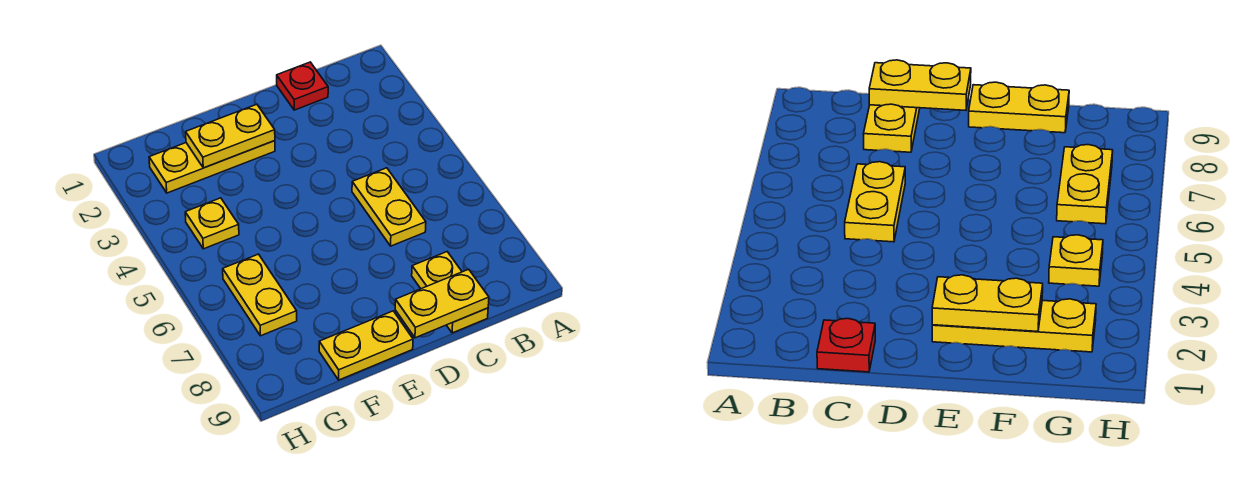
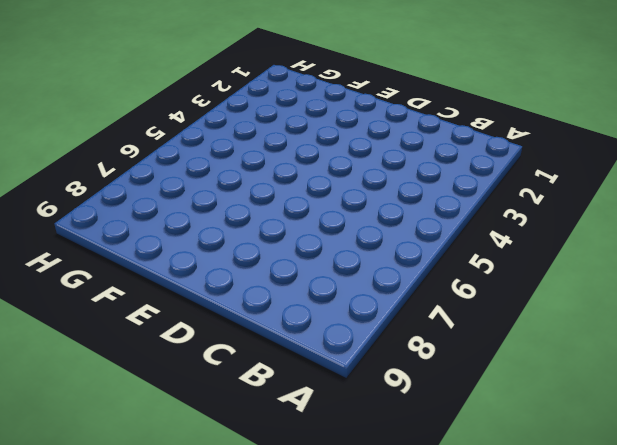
none -> red 1x1 plate [277,62,328,110]
none -> yellow 1x2 plate [352,168,426,246]

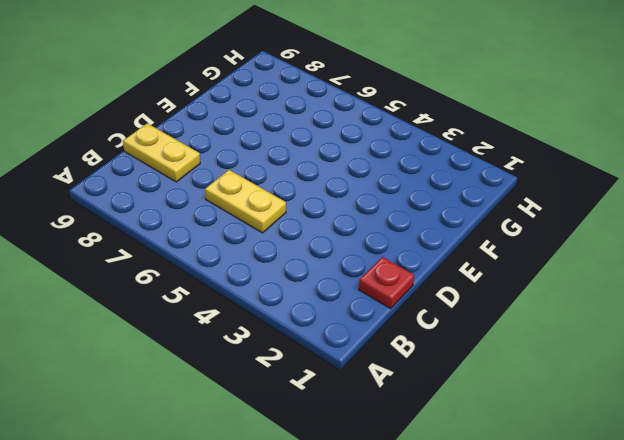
none -> yellow 1x3 plate [149,141,275,193]
none -> yellow 1x2 plate [319,311,413,380]

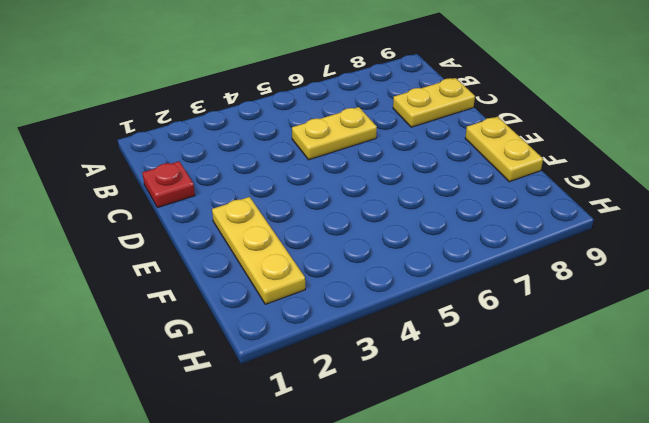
none -> yellow 1x1 plate [185,198,239,249]
none -> yellow 1x2 plate [223,254,297,336]

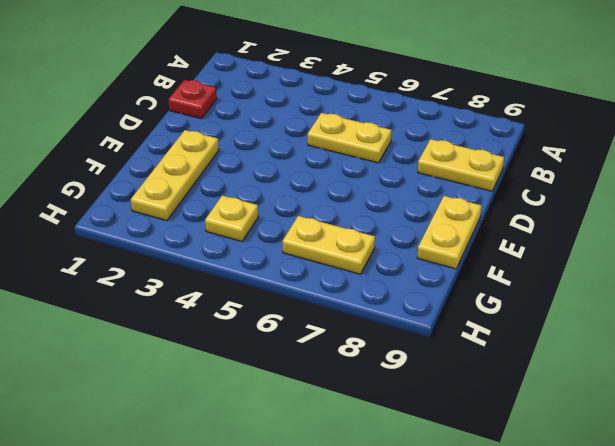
none -> yellow 1x2 plate [395,269,489,338]
none -> yellow 1x2 plate [186,104,275,168]

